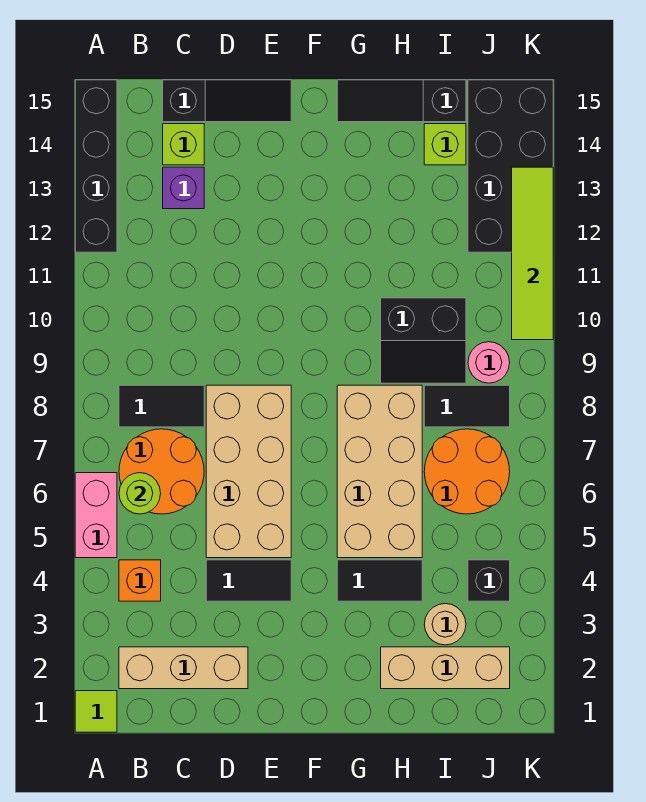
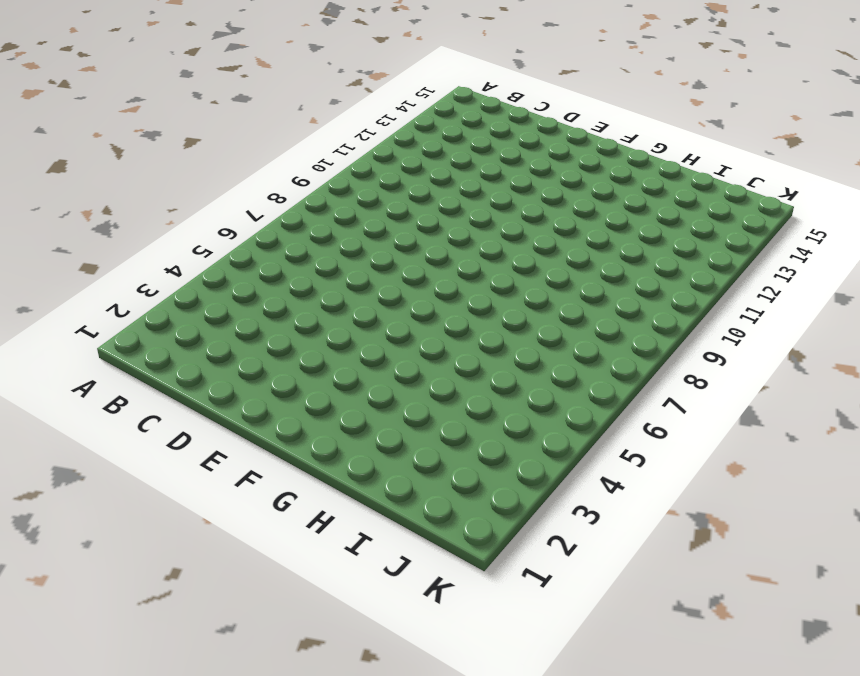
none -> lime 1x1 tile [75,691,117,732]
none -> pink 1x2 brick [75,473,117,558]
none -> black 1x4 brick [75,80,117,252]

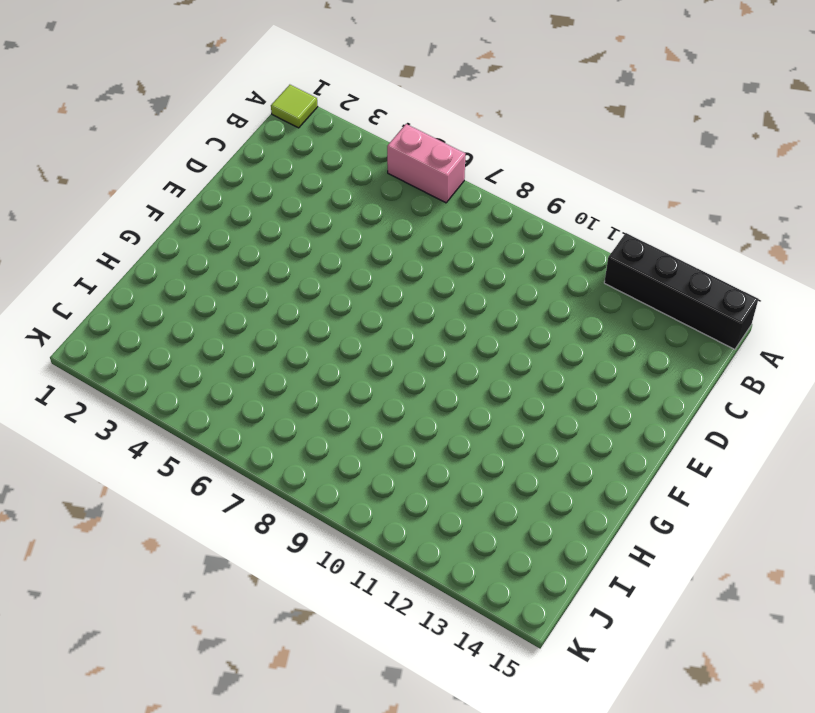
none -> tan 1x3 brick [119,647,248,689]
none -> orange 1x1 brick [119,560,161,601]
none -> orange 2x2 round brick [119,429,204,514]

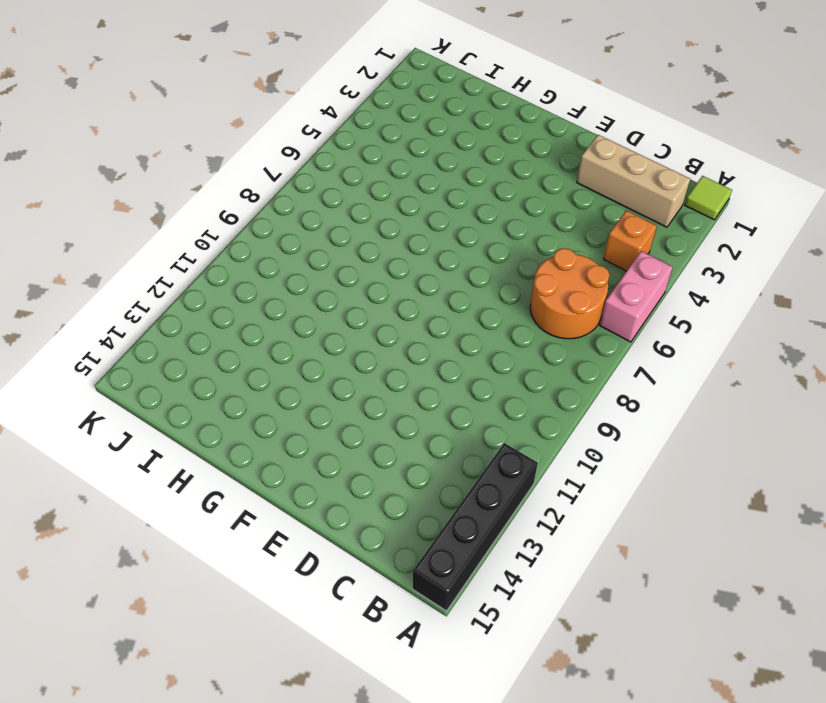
none -> black 1x2 tile [119,385,204,427]
none -> purple 1x1 brick [163,167,204,209]
none -> lime 1x1 brick [163,124,204,165]

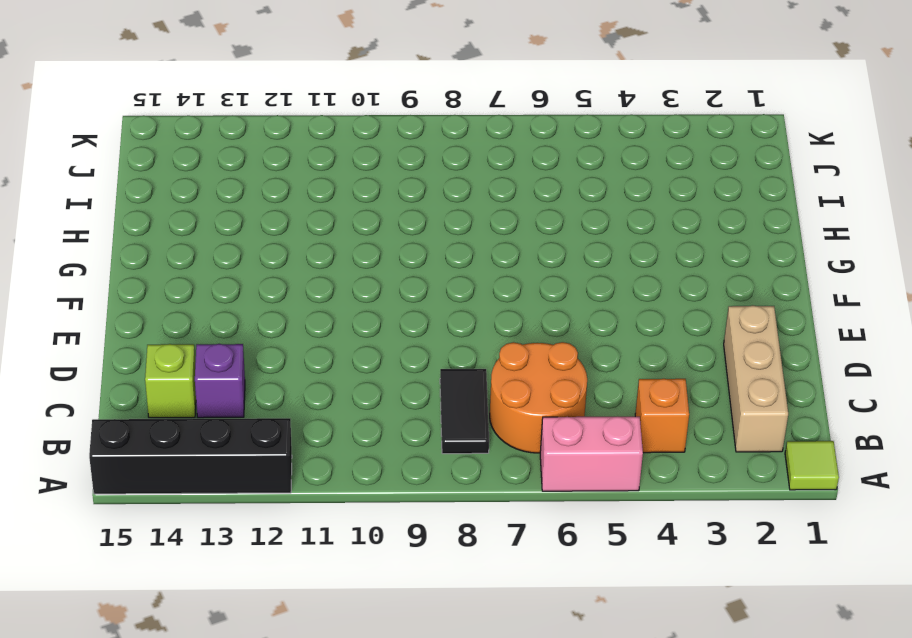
none -> black 1x3 slope [163,80,291,122]
none -> black 1x2 tile [206,560,291,601]
none -> tan 2x4 brick [206,385,291,558]

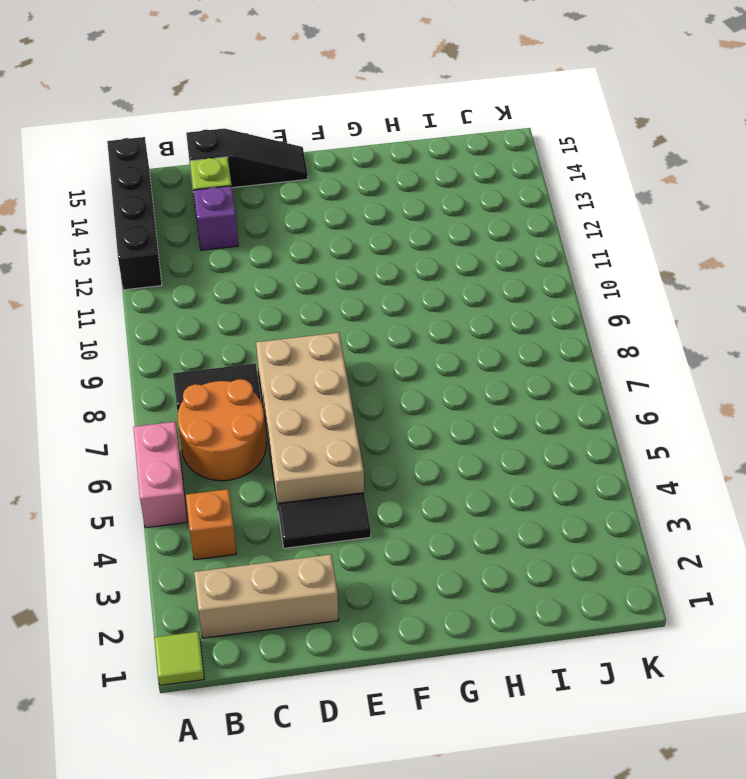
none -> black 1x2 tile [337,560,422,601]
none -> tan 2x4 brick [337,385,422,558]
none -> black 1x3 slope [337,80,466,122]

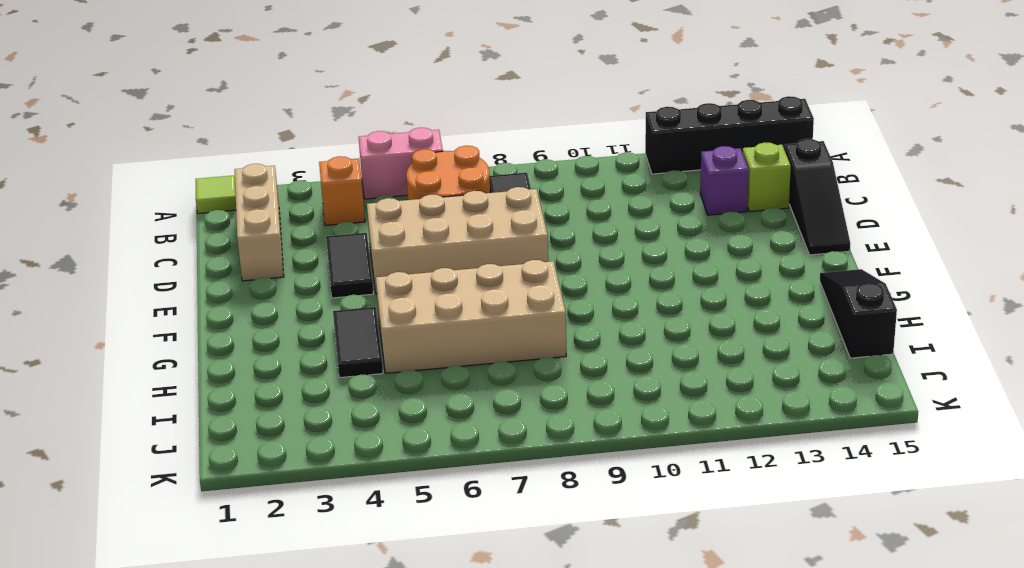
none -> tan 1x3 brick [381,647,510,689]
none -> black 2x2 slope [381,298,466,383]
none -> tan 1x1 round brick [424,604,466,645]

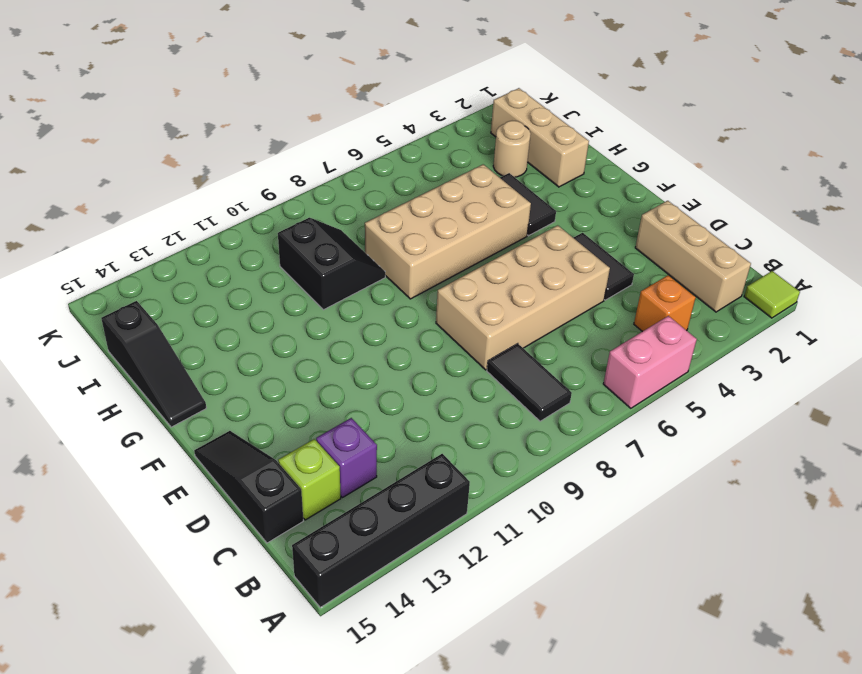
none -> orange 2x2 round brick [119,429,204,514]
none -> orange 2x2 round brick [424,429,510,514]
none -> black 1x2 tile [424,385,510,427]

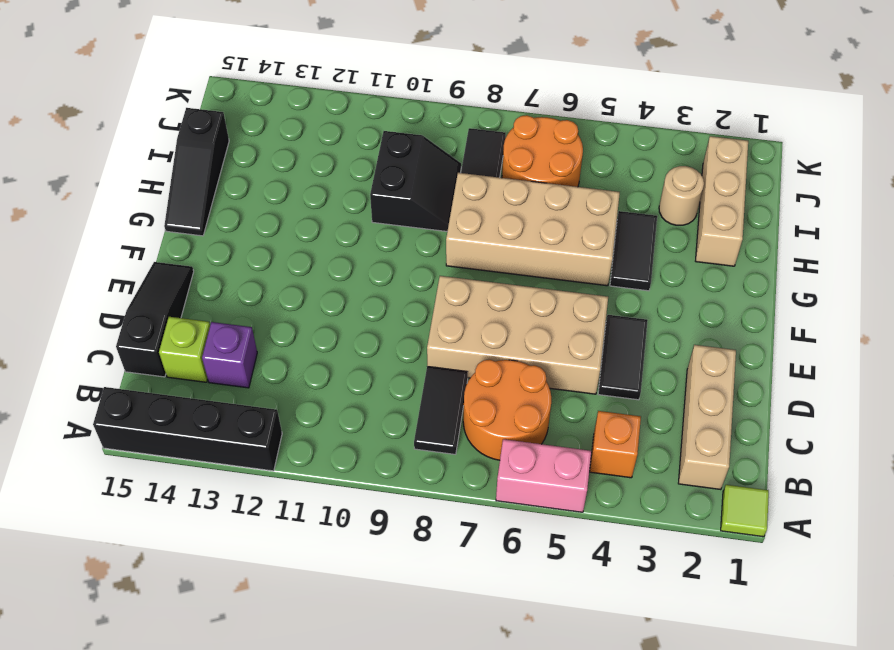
none -> lime 1x1 brick [424,124,466,165]
none -> black 1x1 brick [468,560,510,601]
none -> pink 1x1 round brick [468,342,510,383]

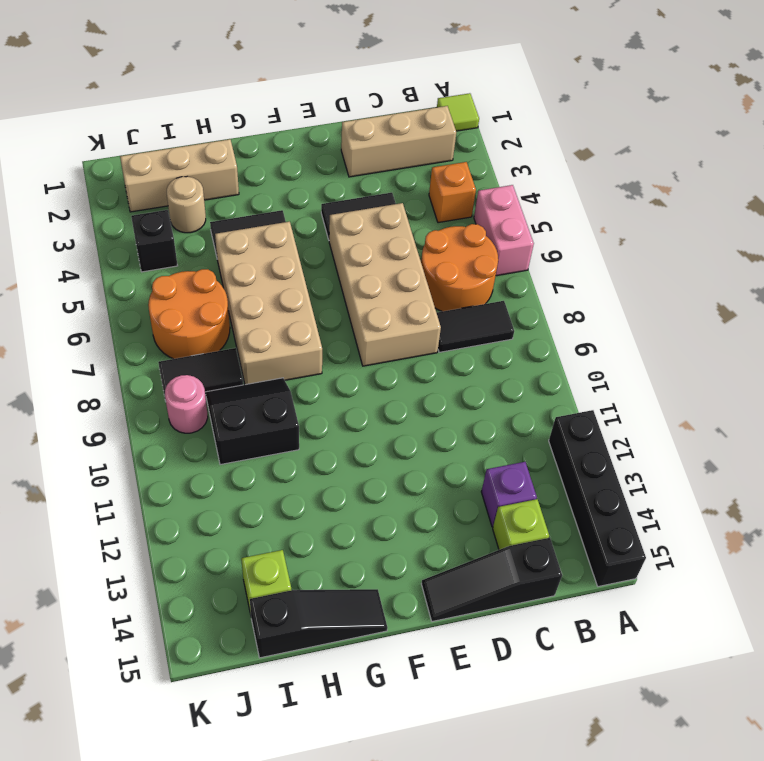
none -> black 2x4 brick [468,80,553,252]
none -> lime 1x1 round brick [119,473,161,514]
none -> lime 1x4 tile [512,167,553,340]

